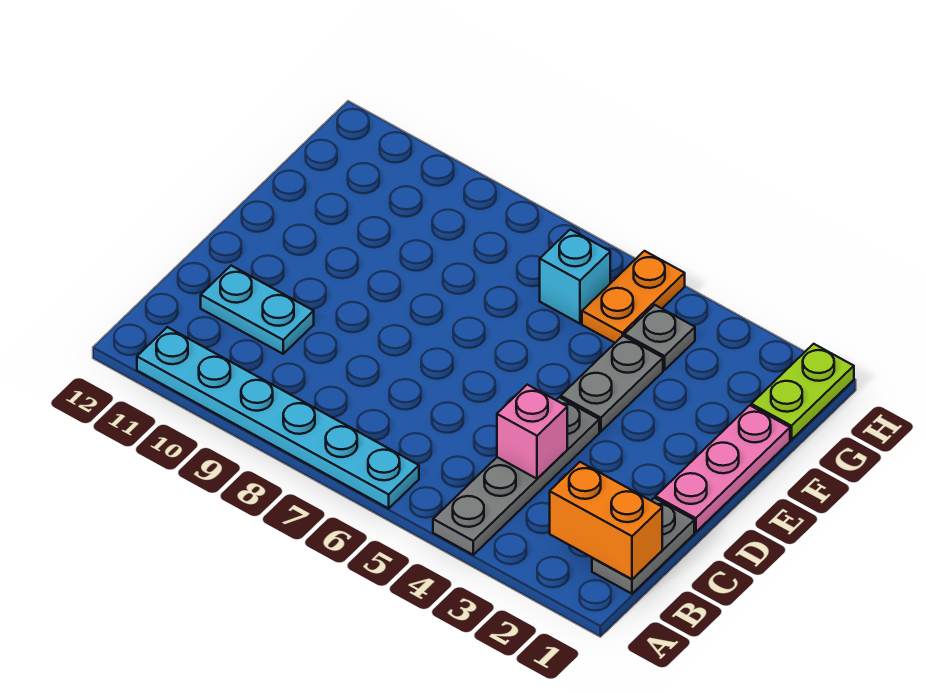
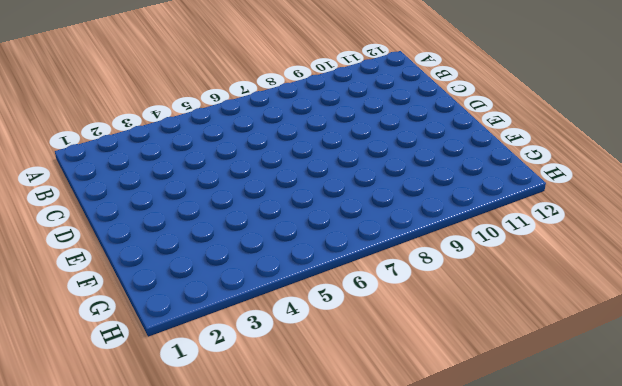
none -> grey 1x4 plate [433,397,599,555]
none -> cyan 1x6 plate [137,327,419,508]
none -> grey 1x2 plate [592,498,694,594]

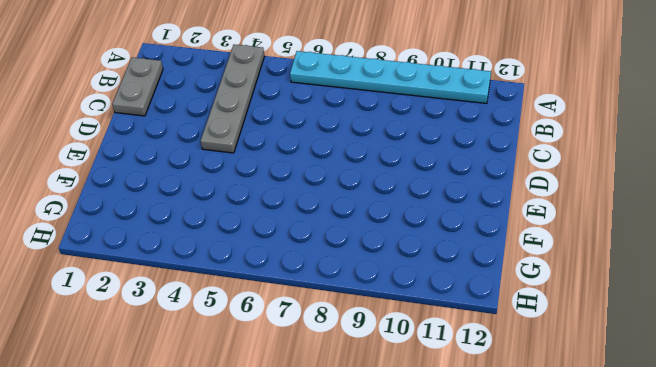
none -> cyan 1x2 plate [201,266,314,354]
none -> pink 1x3 plate [656,406,790,532]
none -> grey 1x2 plate [561,336,663,432]

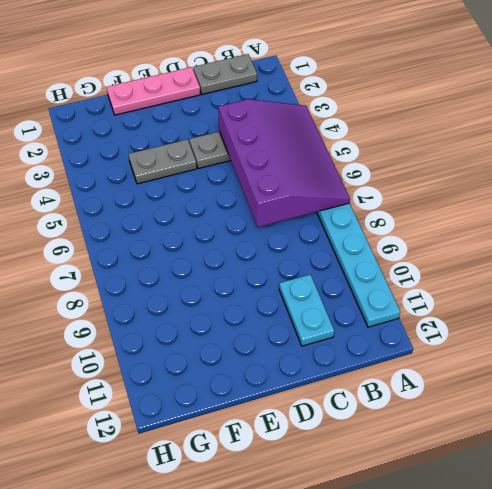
purple 3x4 slope [218,99,350,227] -> pink 1x1 brick [497,385,567,479]
none -> lime 1x2 plate [751,344,854,440]
none -> grey 1x1 plate [624,305,695,370]
none -> orange 1x2 plate [582,251,685,343]

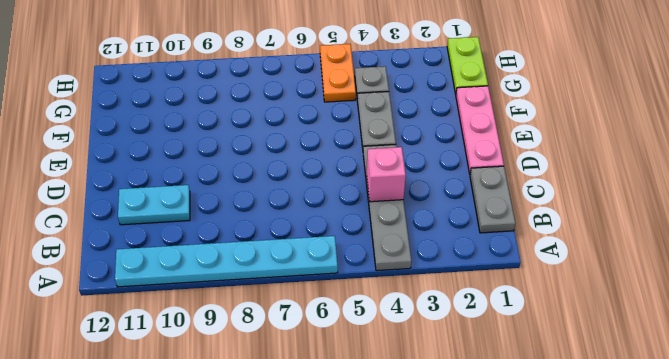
none -> cyan 1x1 brick [540,229,610,323]
none -> orange 1x2 brick [550,462,662,579]

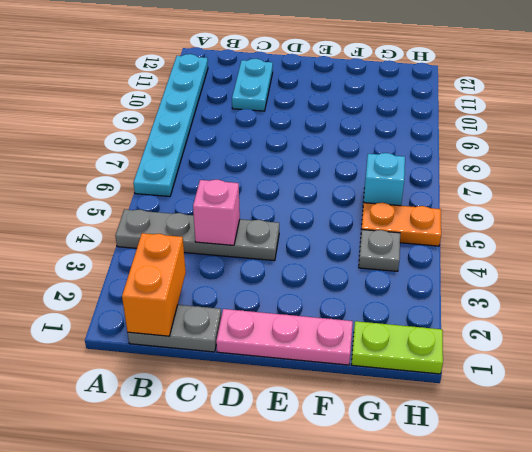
none -> grey 1x2 plate [561,336,663,432]

